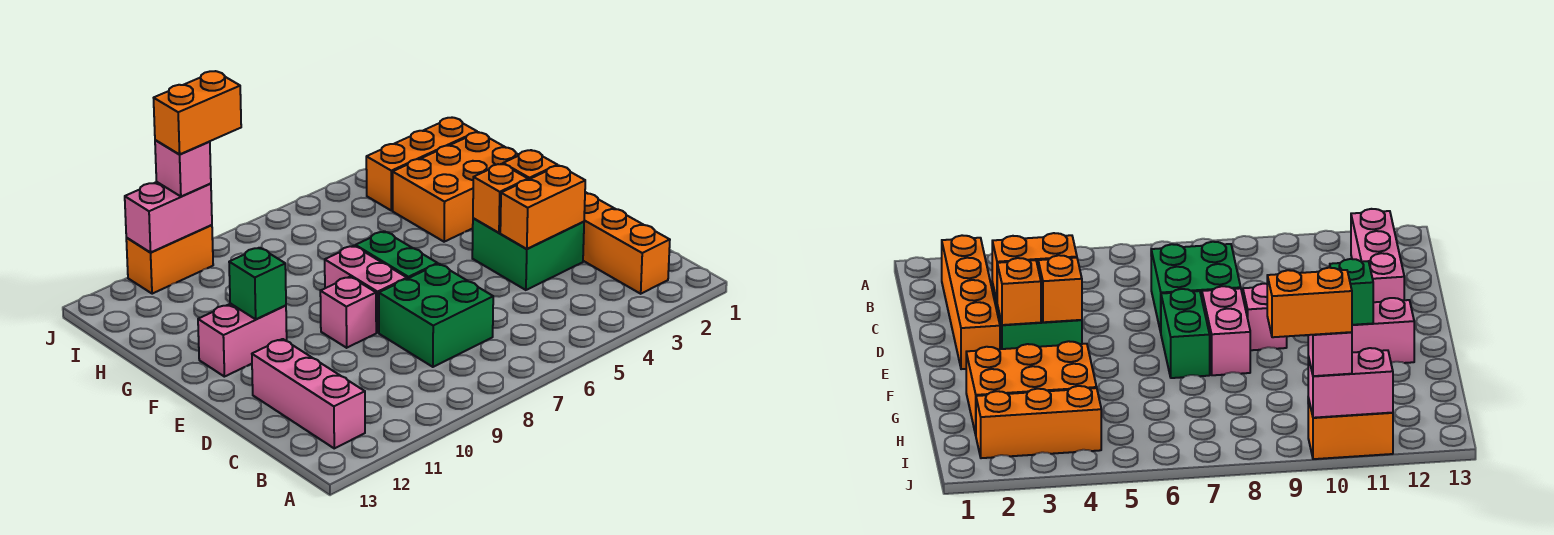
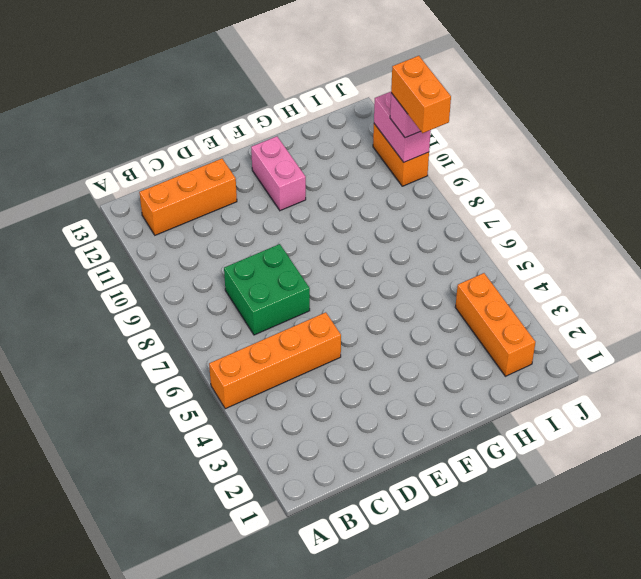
orange 1x4 brick [209,312,341,409] -> orange 1x4 brick moved to [583,192,670,294]
orange 1x3 brick [139,159,237,235] -> pink 1x3 brick [252,339,365,448]
none -> green 2x2 brick [472,218,584,290]
none -> green 1x2 brick [355,231,438,279]
none -> pink 1x2 brick [325,246,407,333]

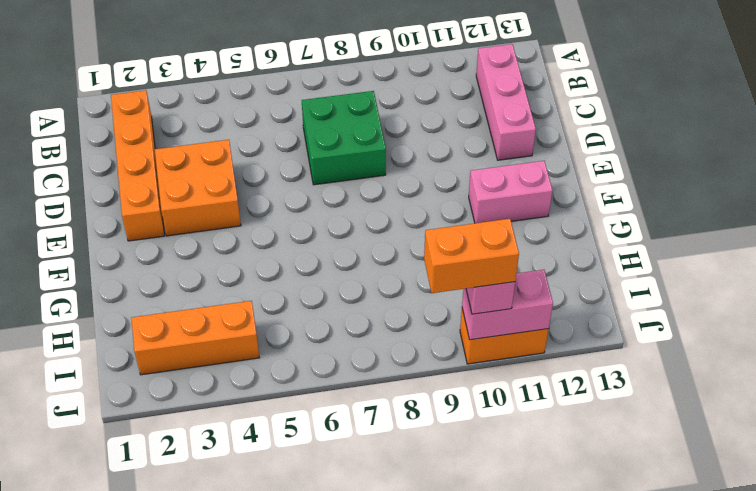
orange 2x2 brick [155,140,241,236] -> green 2x2 brick [472,218,584,290]
none -> green 1x2 brick [355,231,438,279]
none -> pink 1x2 brick [325,246,407,333]
none -> pink 1x1 brick [320,277,376,348]

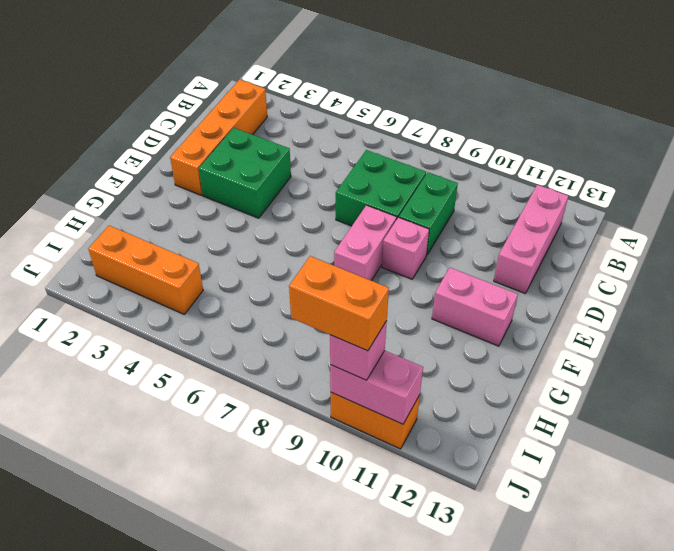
green 1x2 brick [399,172,458,255] -> green 1x2 brick moved to [355,231,438,279]
none -> orange 2x3 brick [393,132,519,242]
none -> orange 1x2 brick [500,165,585,249]
none -> orange 1x1 brick [503,150,557,180]

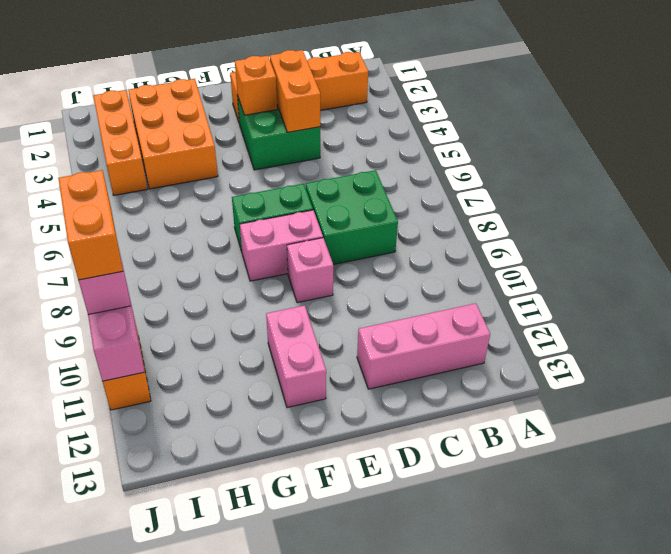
none -> orange 1x1 brick [473,164,528,233]
none -> green 1x1 brick [229,248,286,319]

